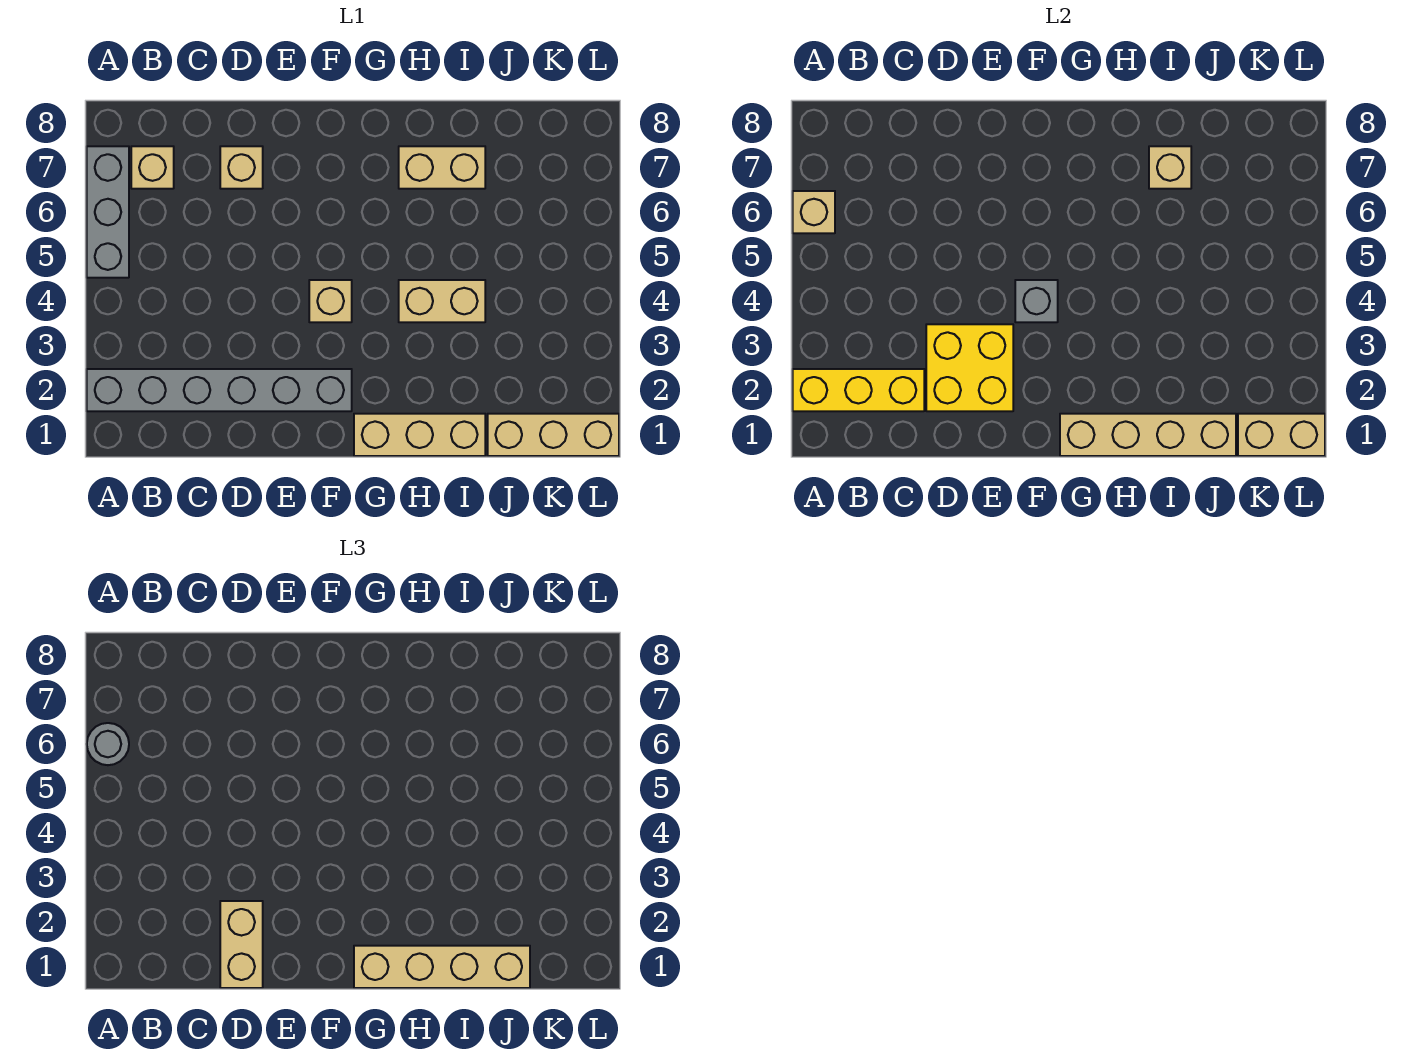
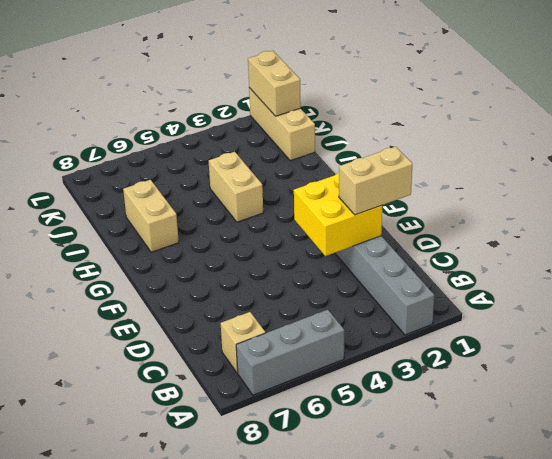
none -> tan 1x1 brick [220,146,263,189]
none -> tan 1x1 brick [309,280,352,322]
none -> tan 1x3 brick [354,414,485,456]

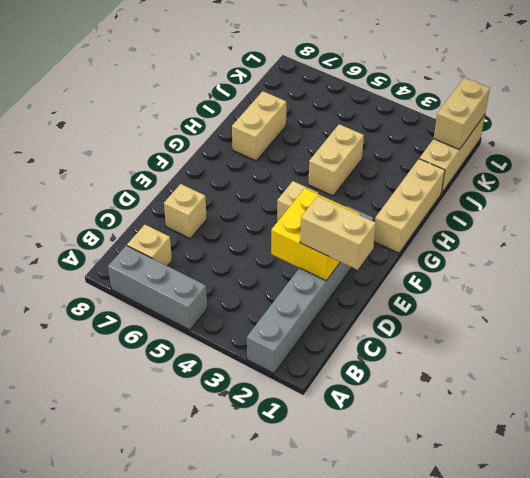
none -> yellow 1x3 brick [793,369,924,411]
none -> tan 1x1 brick [793,191,835,233]
none -> grey 1x1 brick [1015,280,1058,322]

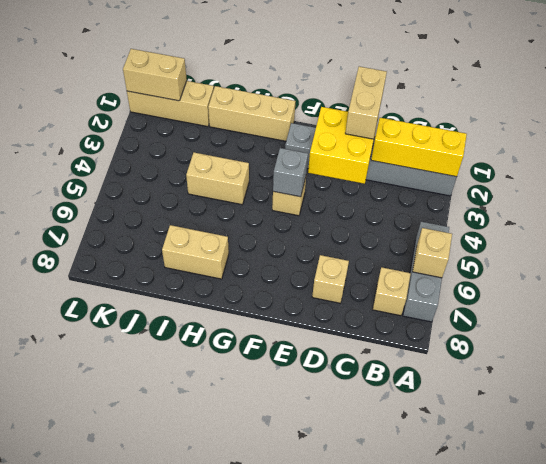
none -> tan 1x4 brick [1060,414,1236,456]
none -> tan 1x1 brick [1149,146,1191,189]
none -> grey 1x1 round brick [87,723,129,765]

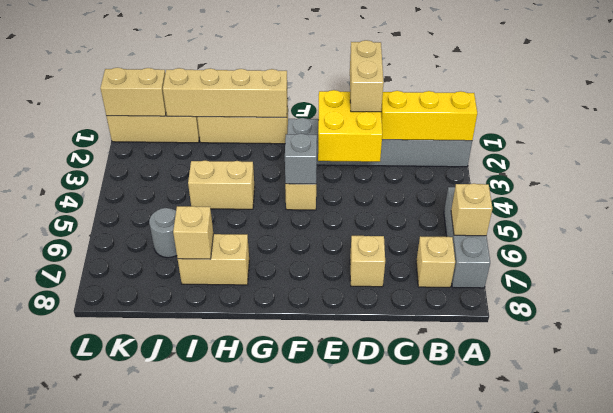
grey 1x1 round brick [149,208,177,258] -> grey 1x1 round brick moved to [87,723,129,765]
none -> tan 1x4 brick [354,946,530,988]

